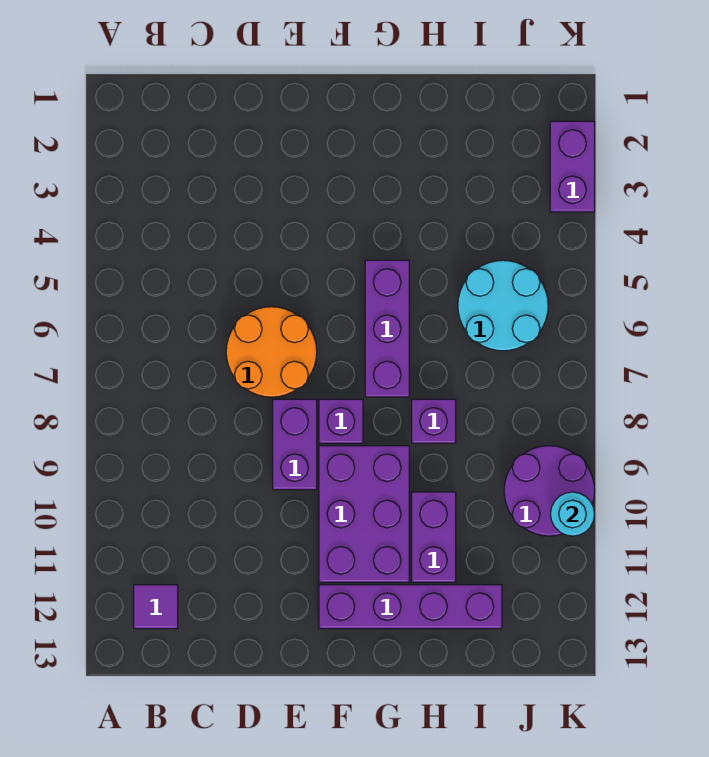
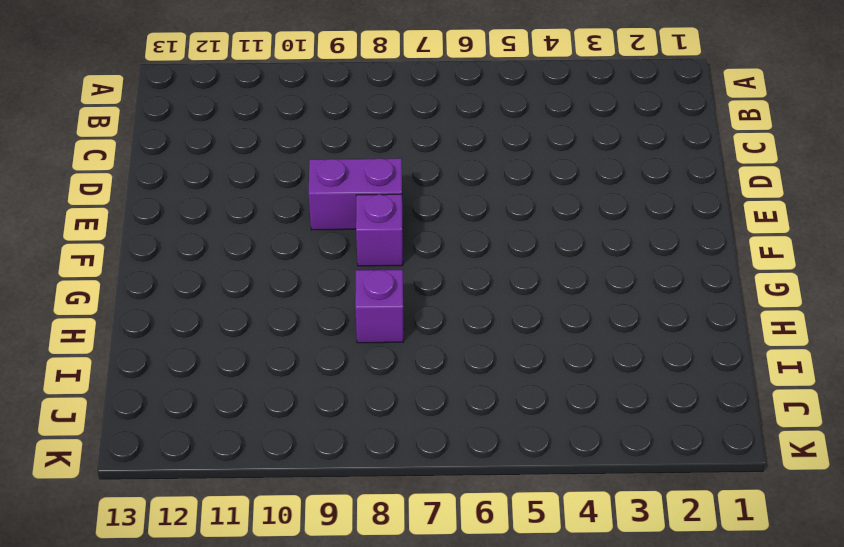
none -> purple 1x1 tile [134,585,178,629]
none -> orange 2x2 round brick [226,307,317,397]
none -> purple 2x3 brick [319,446,409,582]

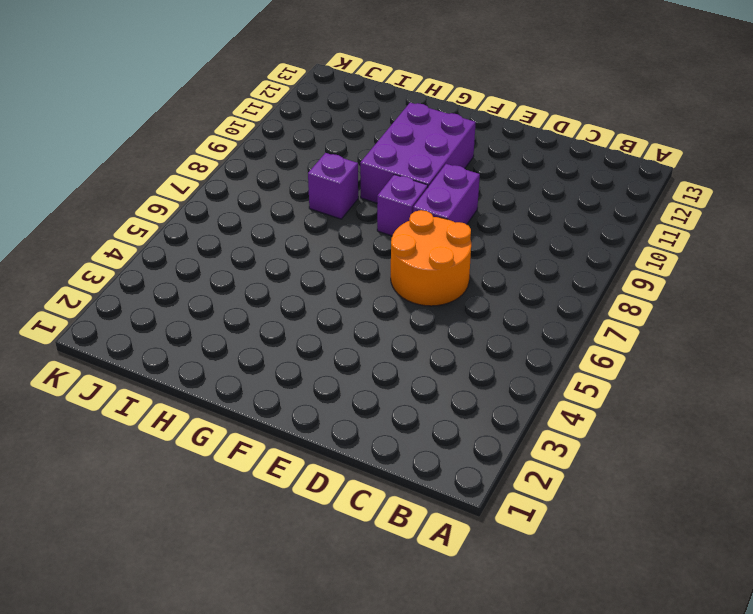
none -> purple 1x1 tile [134,585,178,629]
none -> purple 1x4 brick [319,585,502,629]
none -> purple 1x3 brick [365,260,409,397]

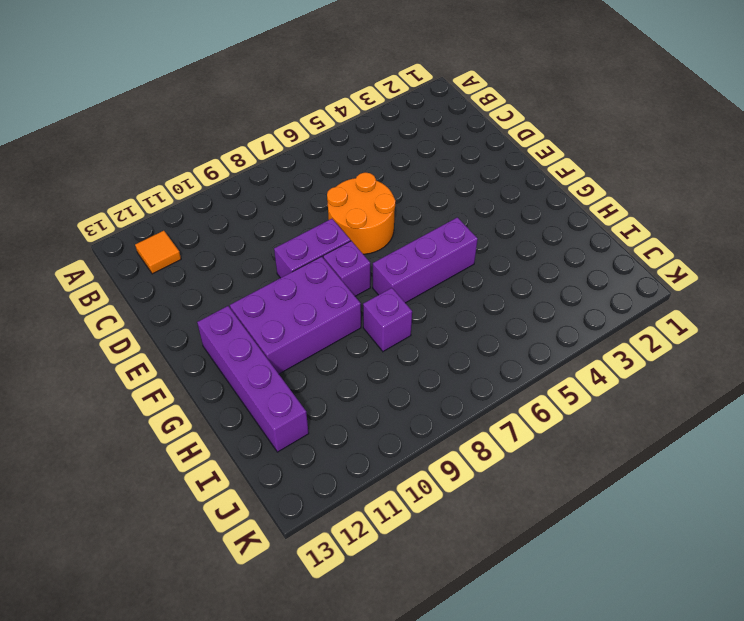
orange 1x1 tile [135,231,181,274] -> purple 1x1 tile [134,585,178,629]
none -> purple 1x2 brick [412,492,456,582]
none -> cyan 2x2 round brick [458,260,548,351]
none -> purple 2x2 round brick [504,446,595,536]

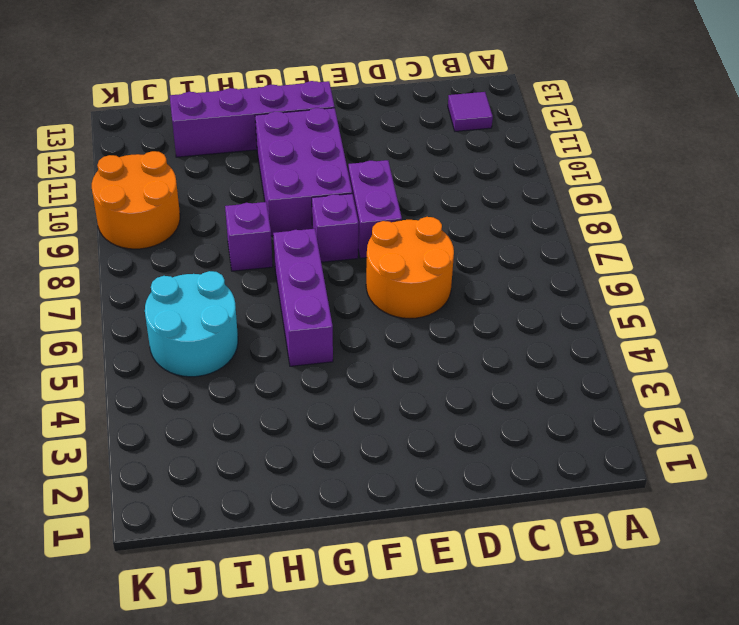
orange 2x2 round brick [92,151,180,249] -> purple 2x2 round brick [504,446,595,536]
none -> purple 1x2 brick [412,492,456,582]
none -> purple 1x2 brick [550,121,595,212]
none -> cyan 1x1 round brick [551,492,594,536]

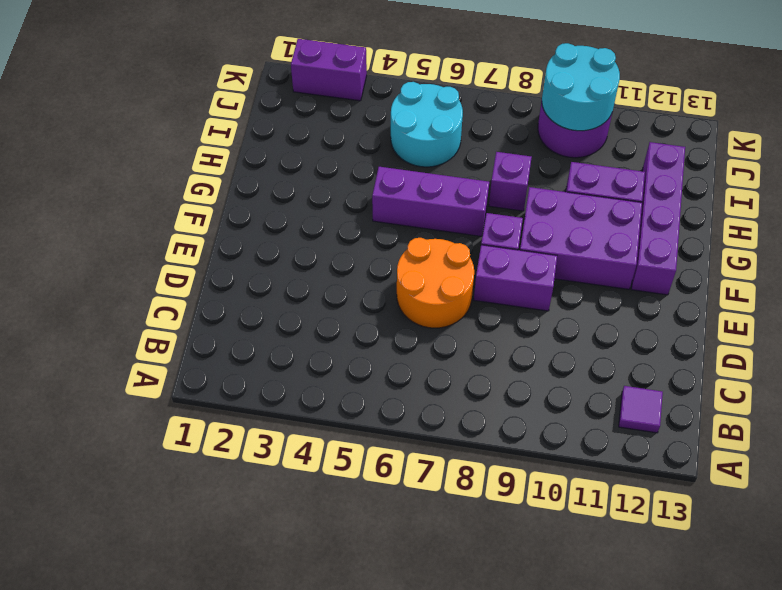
cyan 2x2 round brick [542,43,620,131] -> cyan 1x1 round brick [551,492,594,536]

